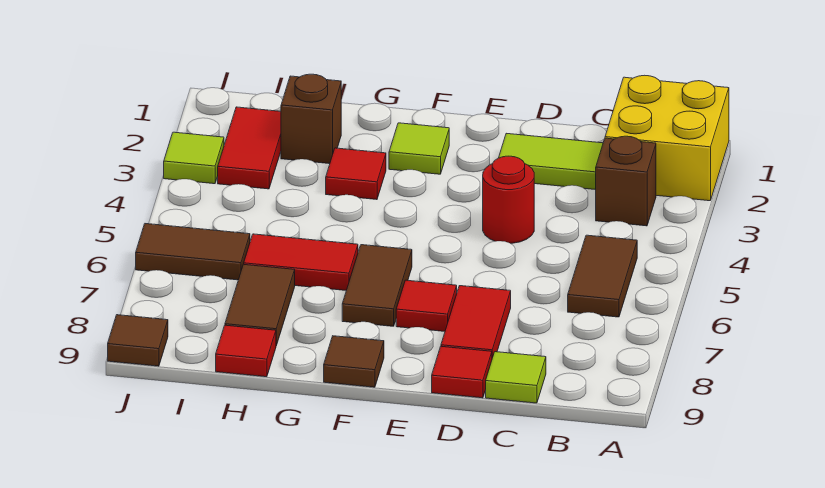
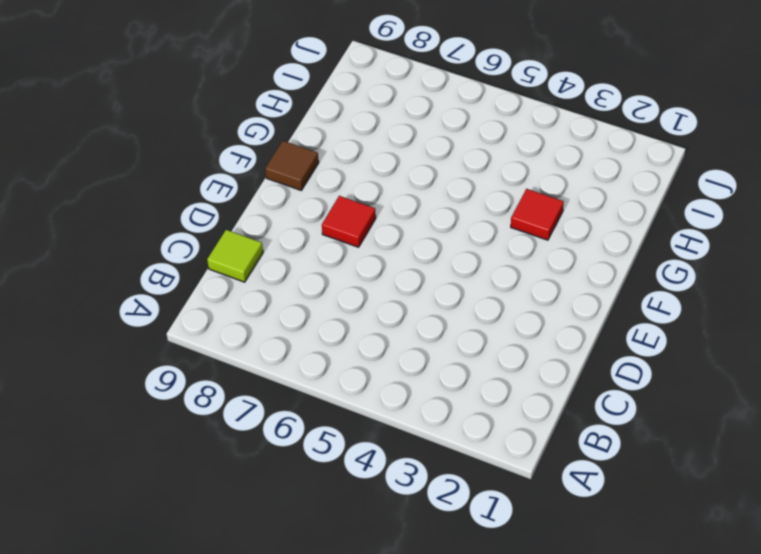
none -> yellow 2x2 brick [605,75,729,201]
none -> brown 1x1 brick [596,136,656,226]
none -> brown 1x2 tile [568,235,637,317]

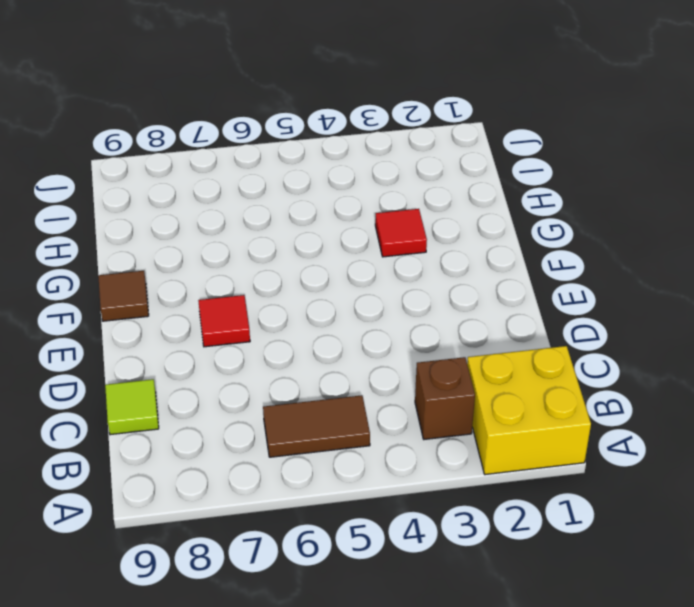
none -> lime 1x2 tile [499,133,603,190]
none -> red 1x1 round brick [483,156,534,243]
none -> red 1x2 tile [441,286,511,358]

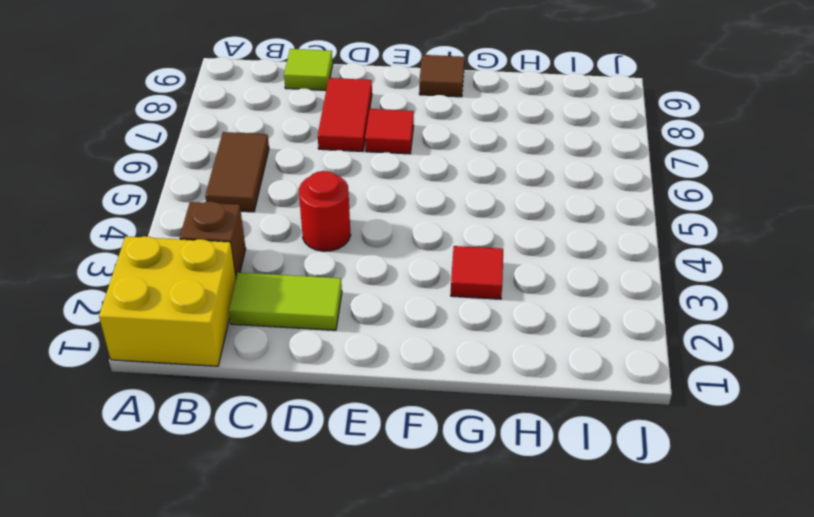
none -> red 1x1 tile [432,346,492,398]
none -> lime 1x1 tile [389,123,449,174]
none -> brown 1x2 tile [342,245,412,326]

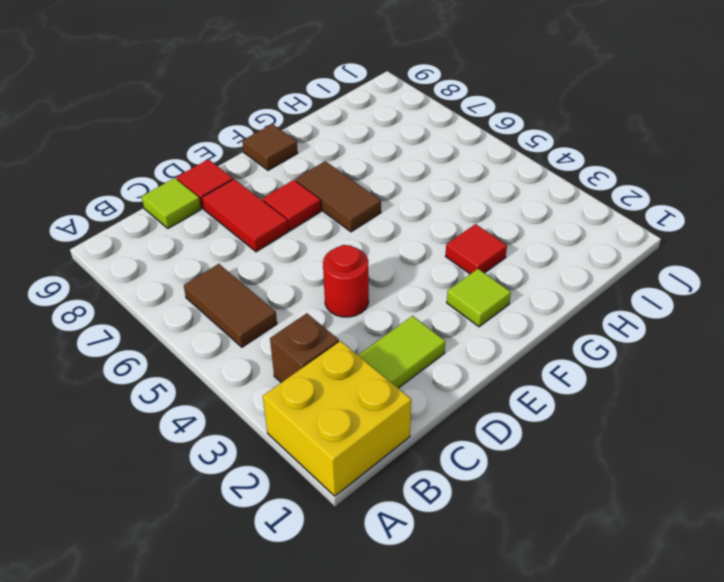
none -> red 1x2 tile [244,234,358,290]
none -> brown 1x1 brick [281,74,341,164]
none -> brown 1x2 tile [225,264,295,346]

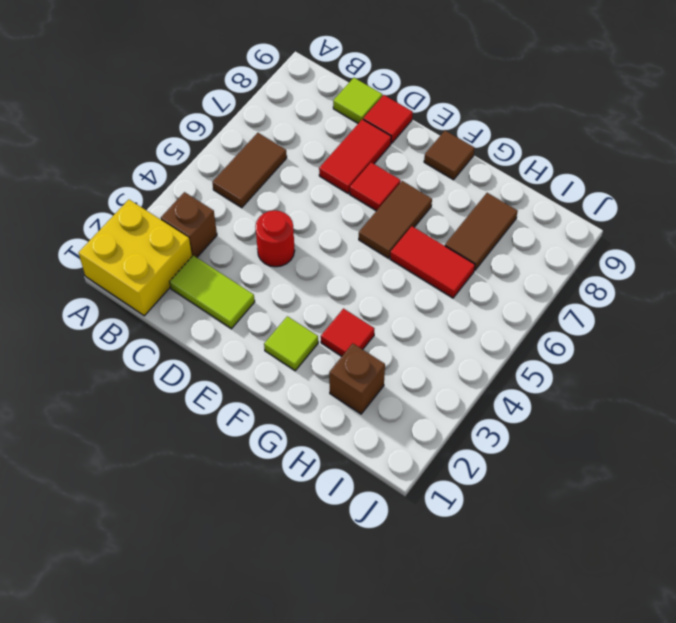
none -> red 1x1 tile [216,325,276,377]
none -> red 1x2 tile [218,107,281,189]
none -> brown 1x2 tile [136,224,250,280]

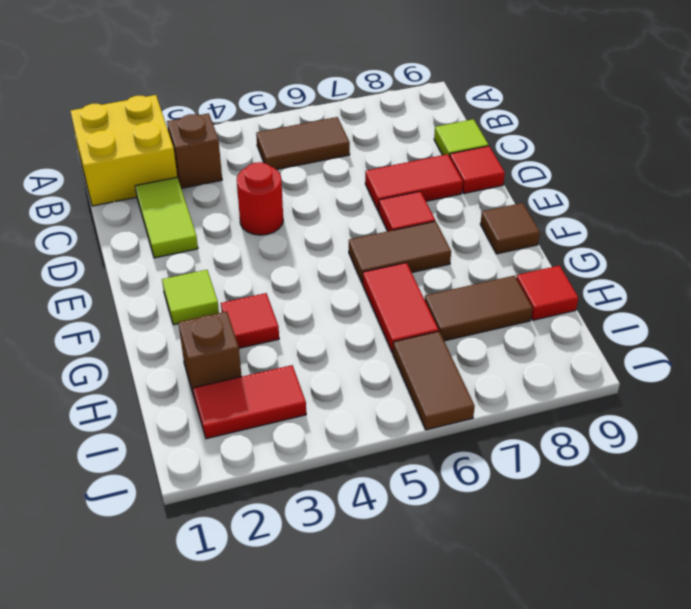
none -> lime 1x1 tile [164,132,224,184]
none -> brown 1x1 tile [108,315,168,366]

